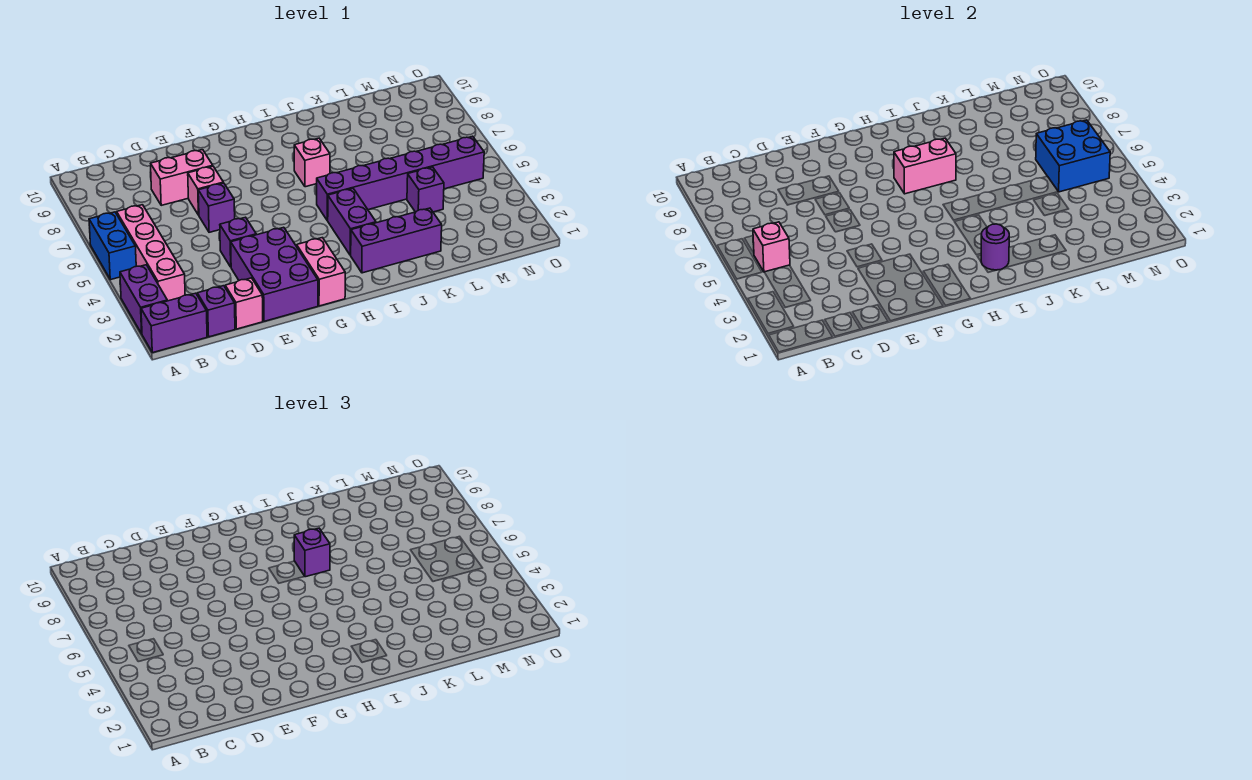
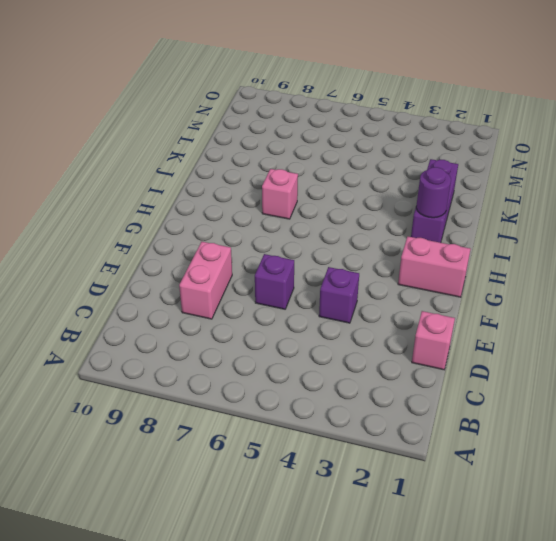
none -> purple 1x2 brick [141,293,207,353]
none -> purple 1x2 brick [120,265,167,334]
none -> blue 1x2 brick [89,212,136,280]

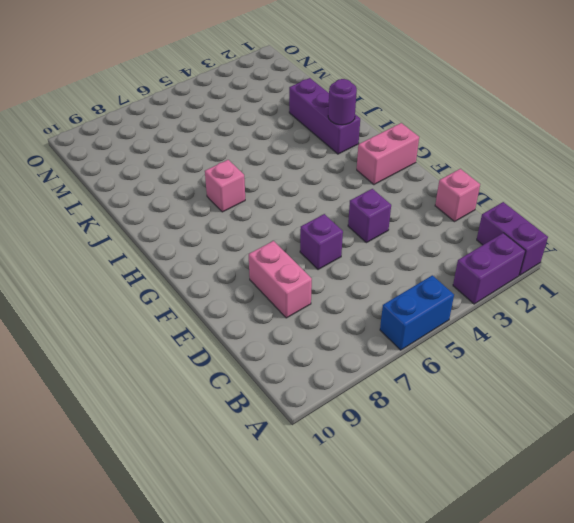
none -> pink 1x4 brick [117,205,185,301]
none -> purple 1x1 brick [197,286,235,337]
none -> purple 2x3 brick [231,227,318,321]

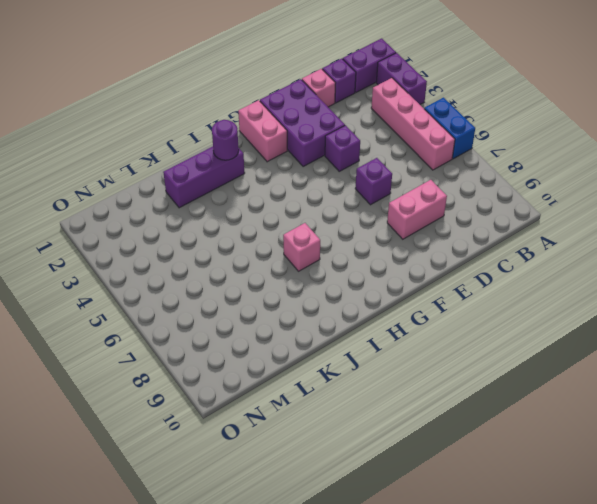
none -> pink 1x1 brick [188,166,223,215]
none -> purple 1x2 brick [327,188,376,255]
none -> purple 1x6 brick [317,136,484,220]

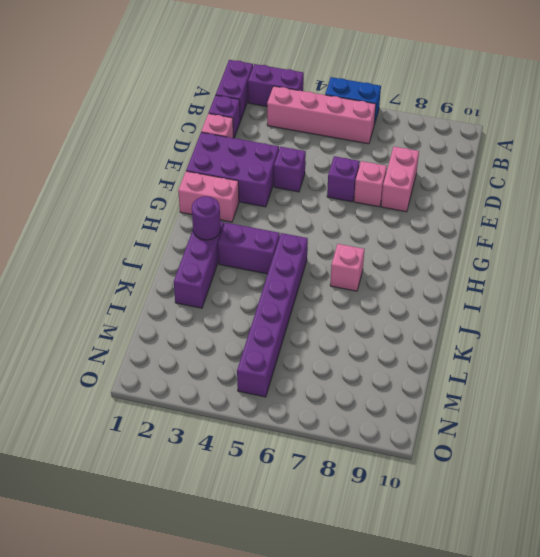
none -> purple 1x1 brick [407,167,444,212]
none -> pink 1x1 brick [753,222,790,272]
none -> pink 1x2 brick [894,138,956,194]

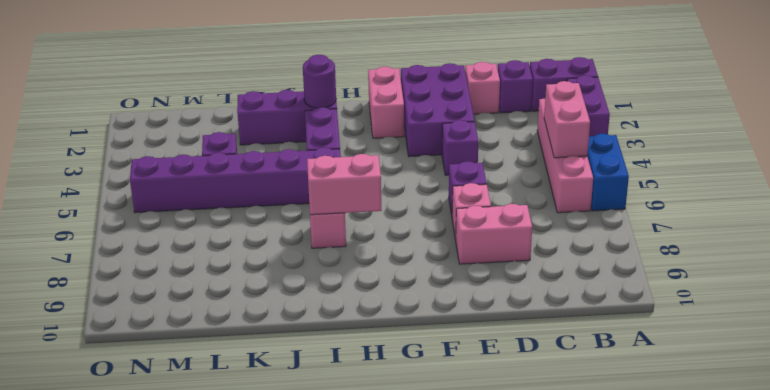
pink 1x2 brick [544,81,590,158] -> pink 1x1 brick [753,222,790,272]
none -> blue 2x2 brick [1036,120,1110,192]
none -> purple 1x1 brick [294,528,330,577]

